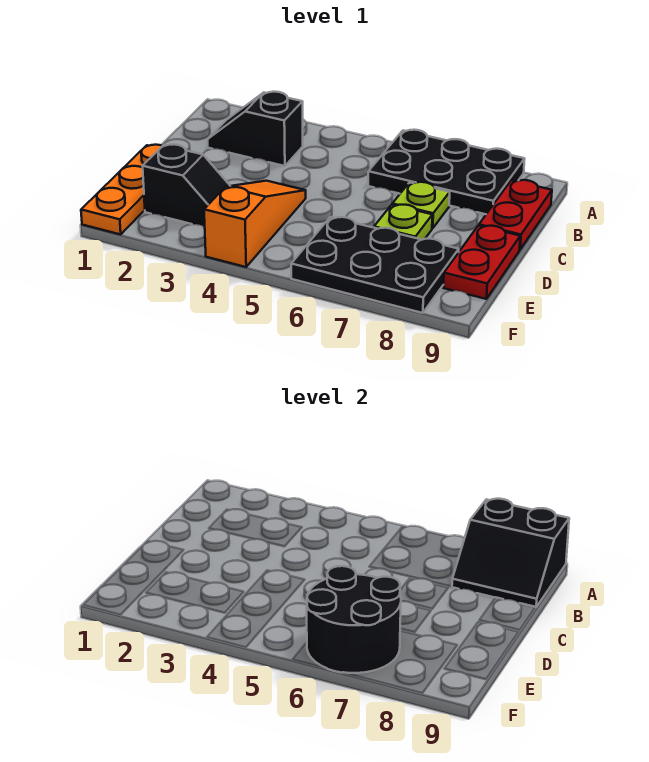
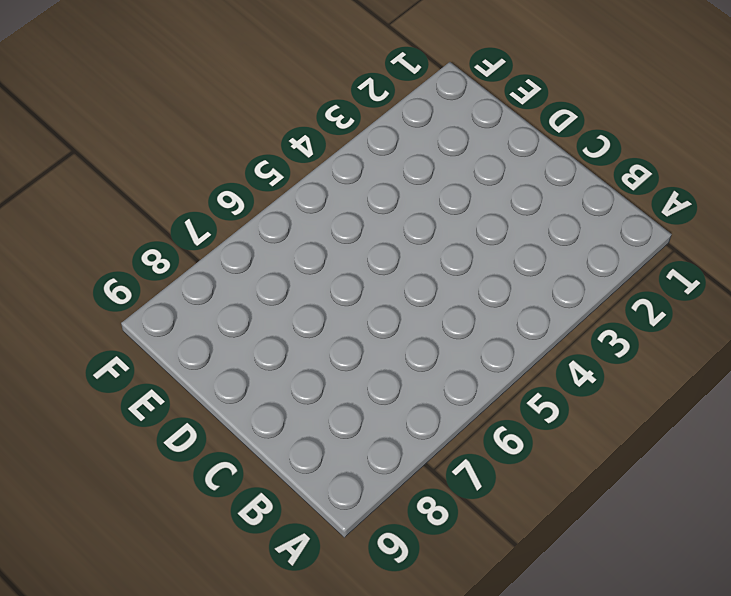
none -> black 2x3 plate [368,130,525,214]
none -> black 1x2 slope [208,92,303,166]
none -> red 1x2 plate [479,180,552,249]

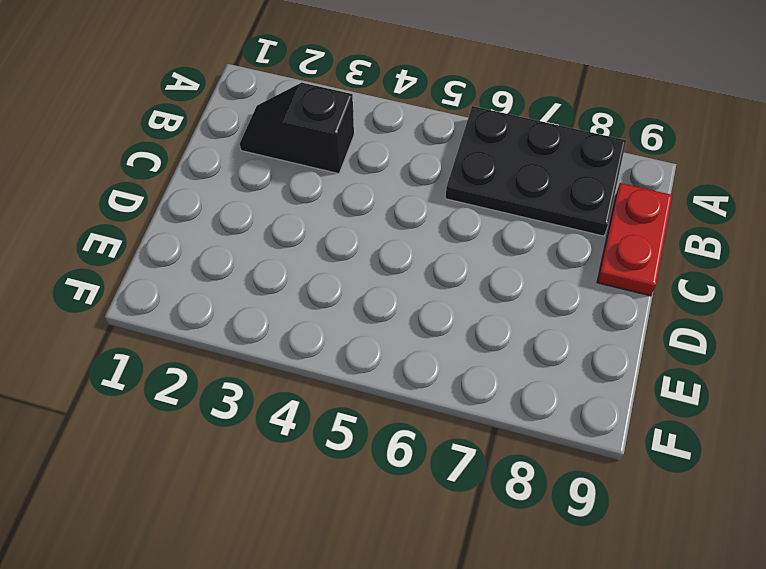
none -> lime 1x1 plate [392,182,450,228]
none -> orange 1x3 plate [81,145,162,234]
none -> orange 1x3 slope [204,181,306,267]

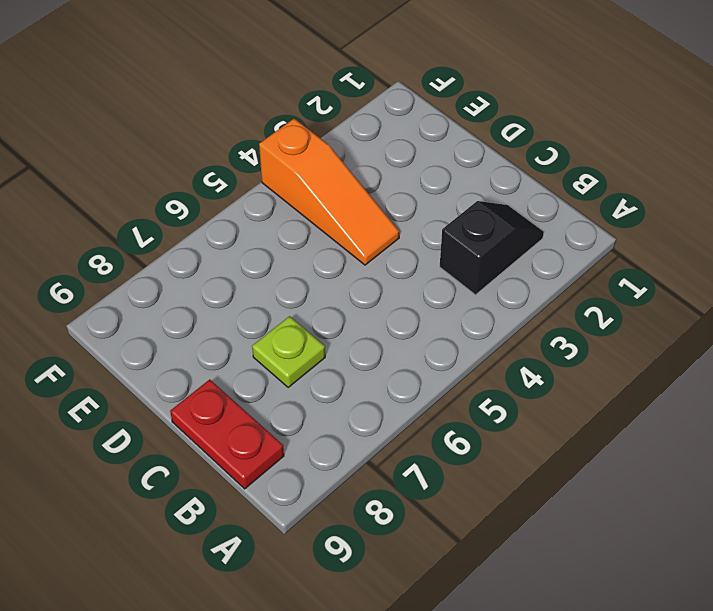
none -> black 2x3 plate [368,130,525,214]
none -> orange 1x3 plate [81,145,162,234]
none -> lime 1x1 plate [374,205,432,240]

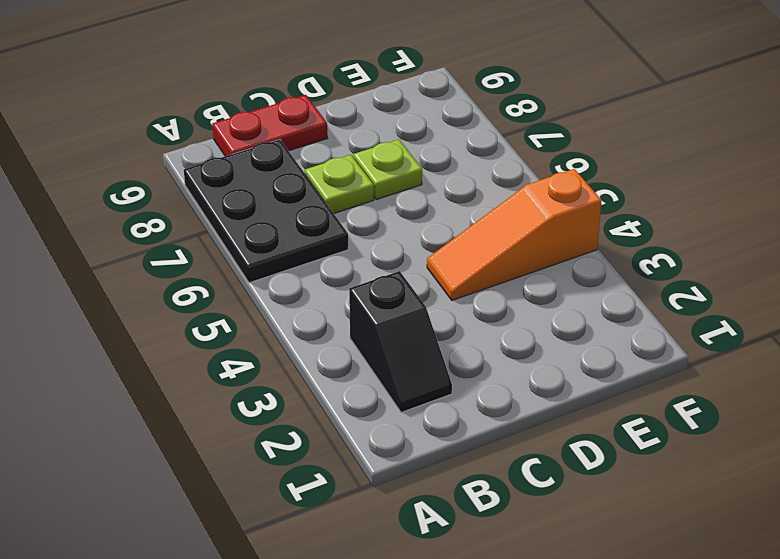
none -> orange 1x3 plate [81,145,162,234]
none -> red 1x2 plate [443,226,520,299]
none -> black 1x2 slope [143,144,230,227]

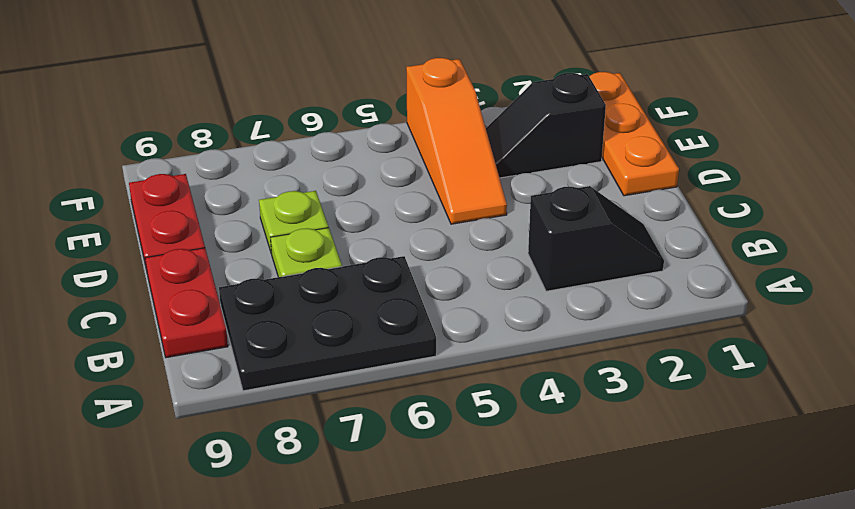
none -> black 2x3 plate [291,217,459,313]
none -> black 2x2 slope [452,499,569,607]
none -> black 2x2 round brick [307,566,401,673]

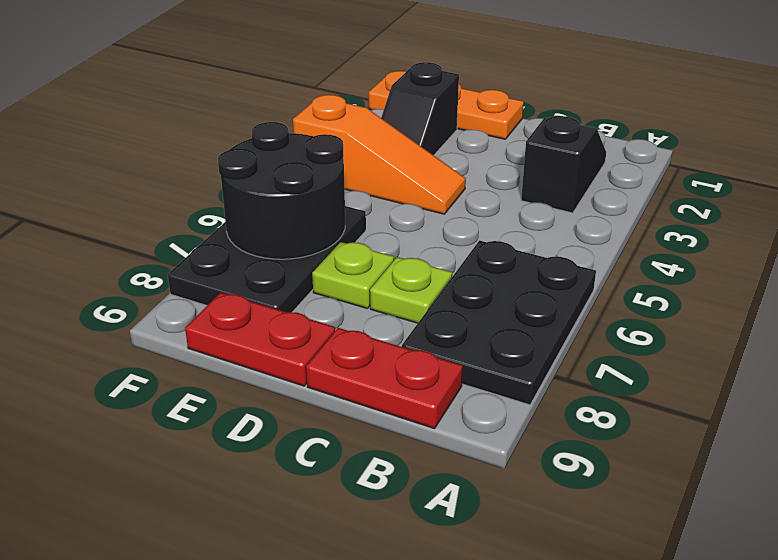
none -> black 2x2 slope [452,499,569,607]

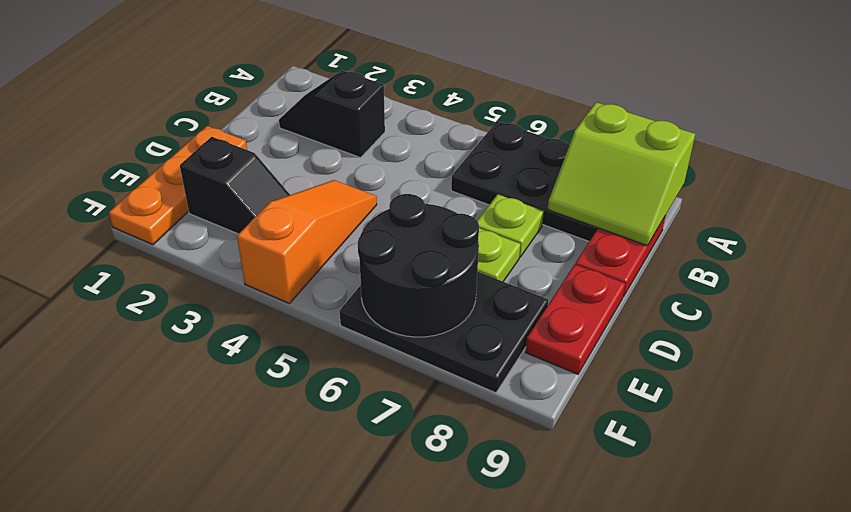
lime 2x2 slope [547,102,695,246] -> black 2x2 slope [452,499,569,607]

